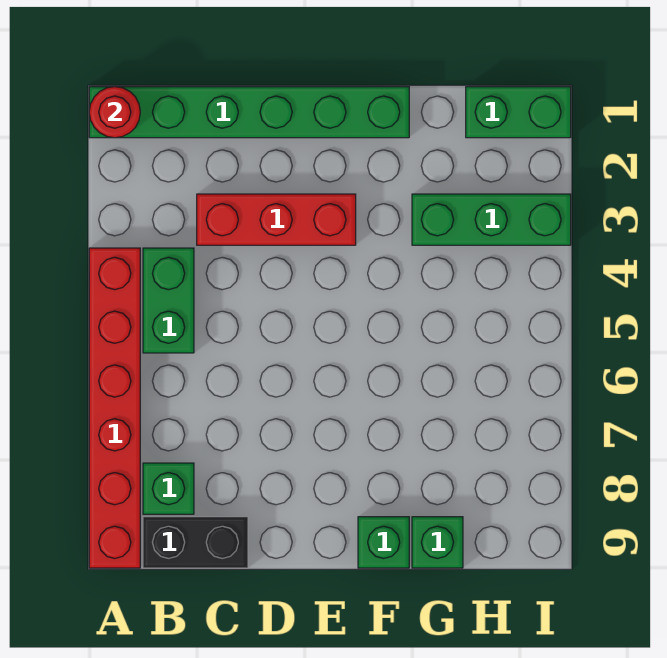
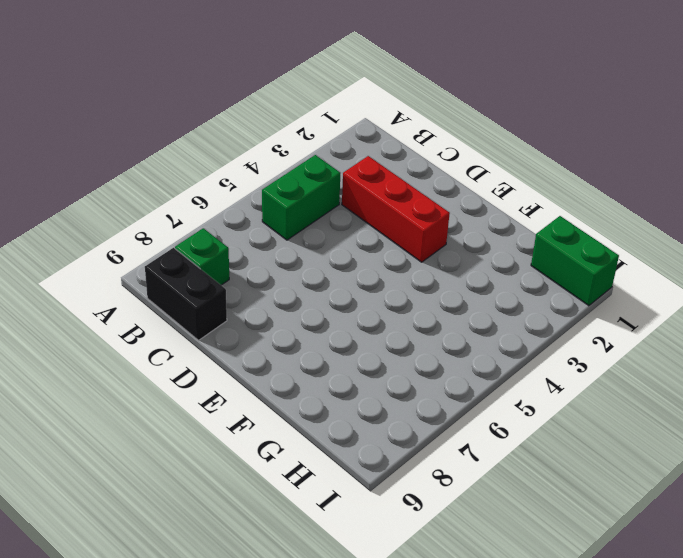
none -> green 1x6 brick [89,87,409,138]
none -> red 1x6 brick [89,248,140,568]

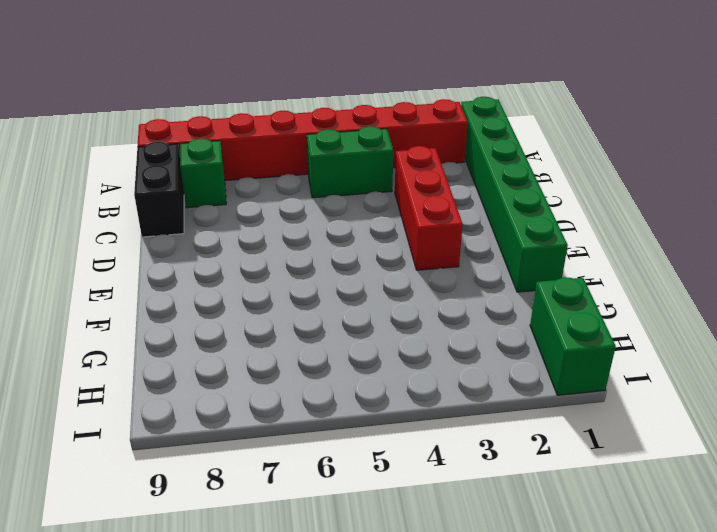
red 1x8 brick [138,99,468,181] -> red 1x6 brick [89,248,140,568]
none -> green 1x1 brick [358,517,409,568]
none -> green 1x3 brick [412,194,571,245]

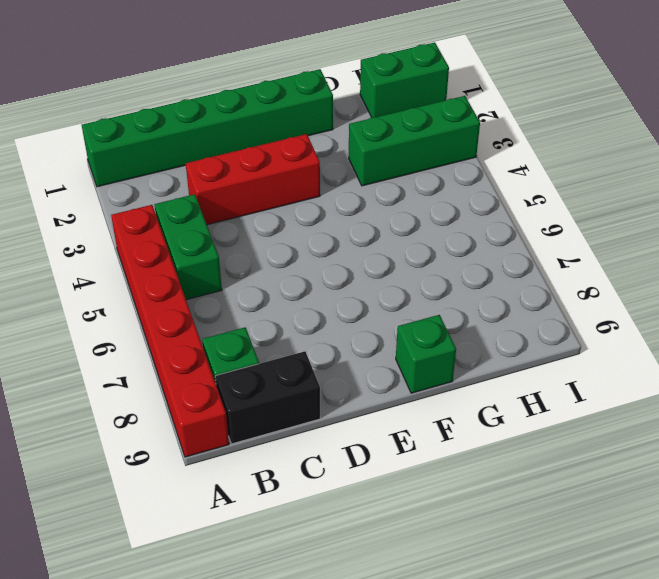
none -> green 1x1 brick [412,517,463,568]
none -> red 1x1 round brick [89,87,140,138]

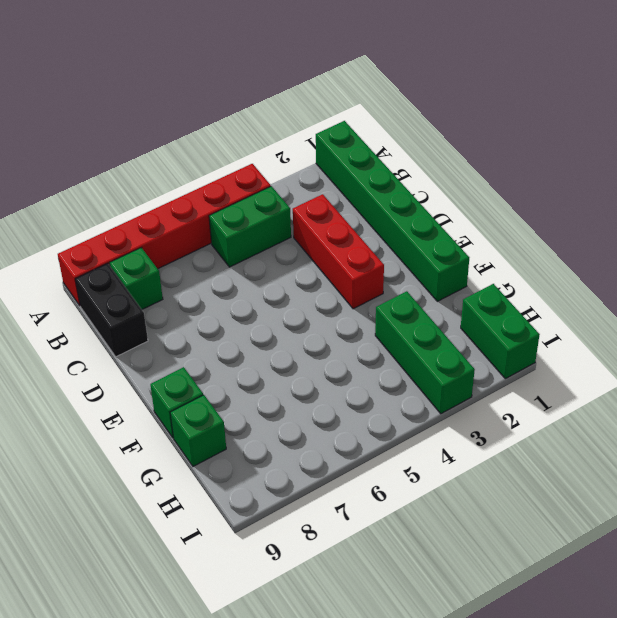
none -> red 1x1 round brick [89,87,140,138]

